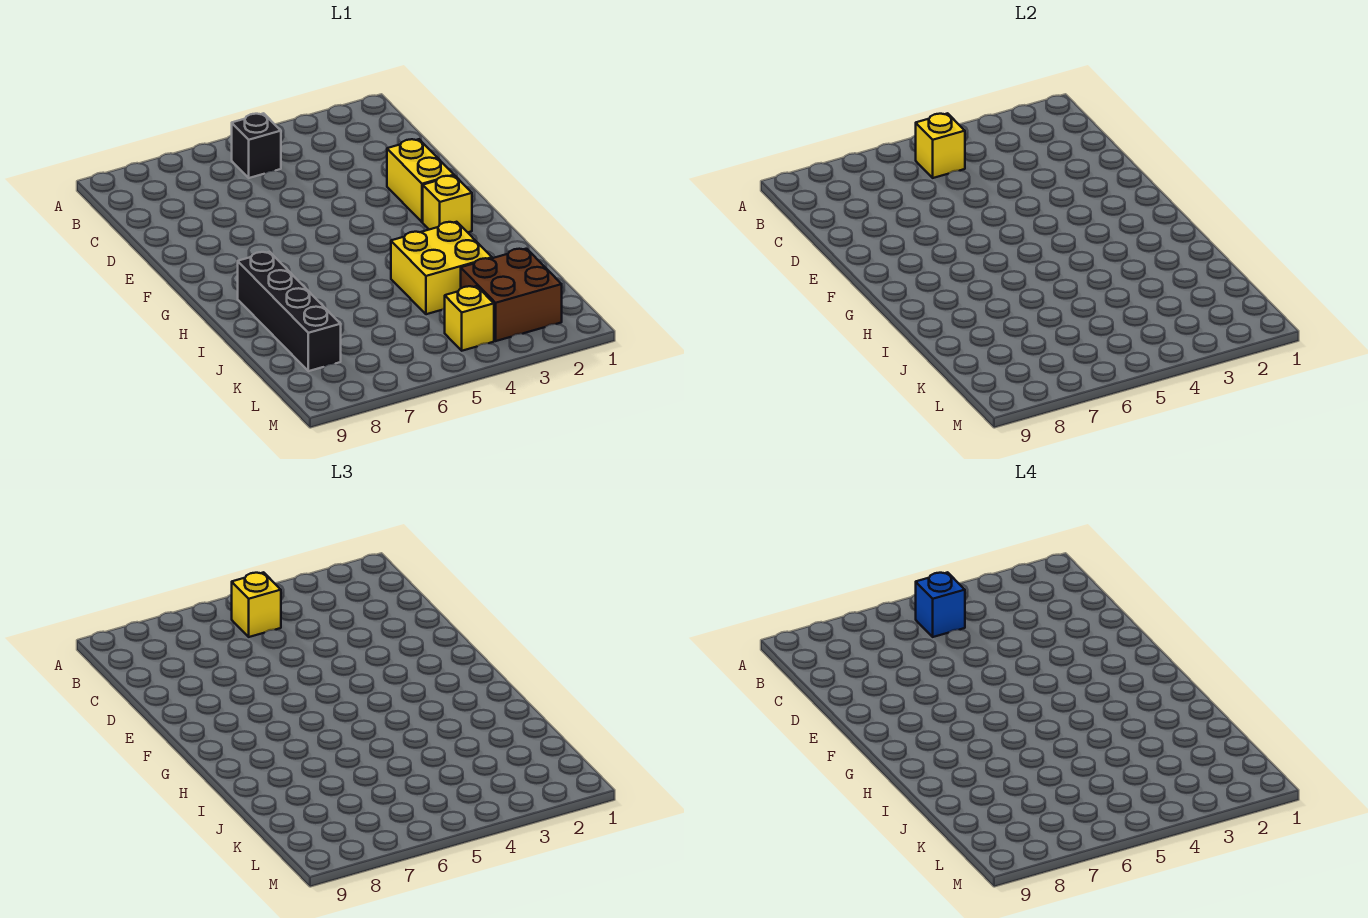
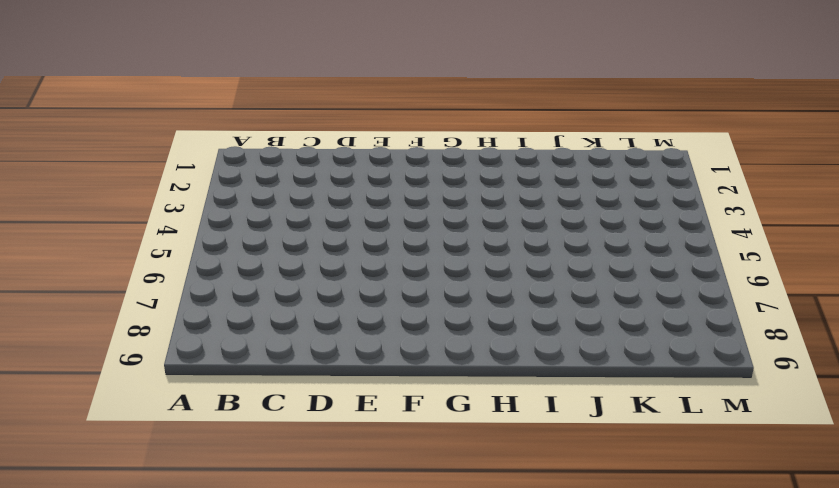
none -> black 1x1 brick [232,113,281,178]
none -> yellow 1x2 brick [387,139,454,222]

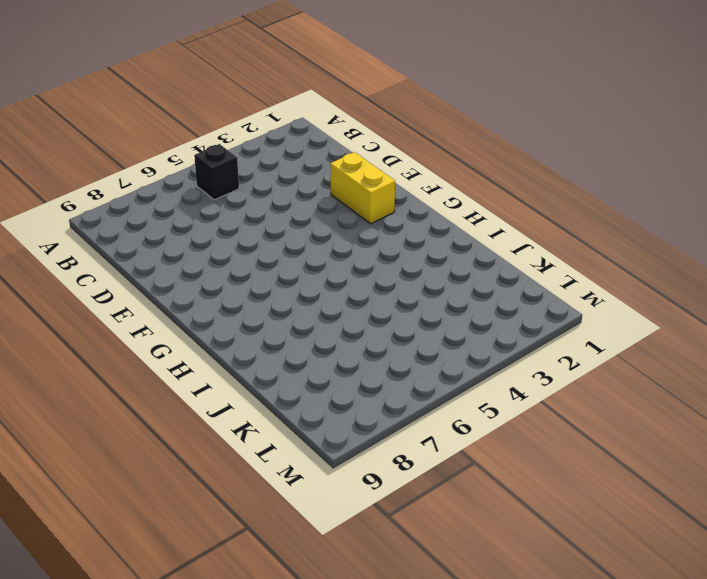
none -> yellow 1x1 brick [423,176,472,232]
none -> black 1x4 brick [238,252,341,371]

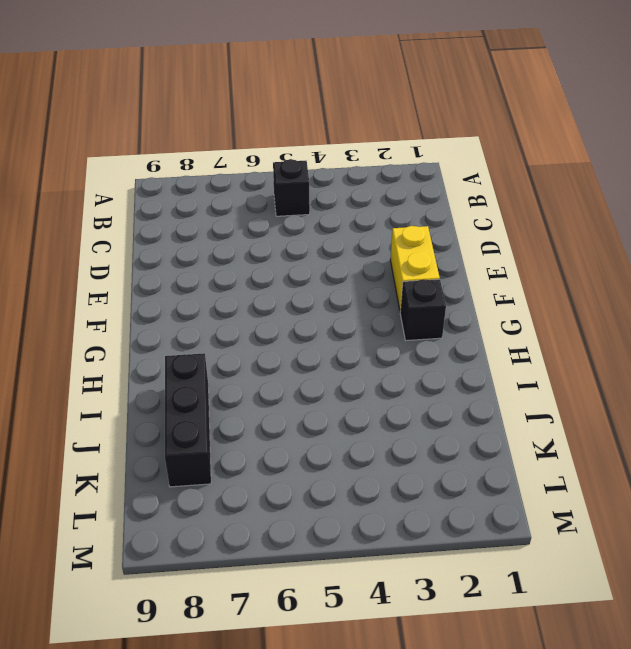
black 1x1 brick [400,279,446,341] -> yellow 1x1 brick [423,176,472,232]
black 1x3 brick [165,353,211,487] -> black 1x4 brick [238,252,341,371]
none -> yellow 2x2 brick [391,222,492,314]
none -> brown 2x2 brick [461,249,562,341]

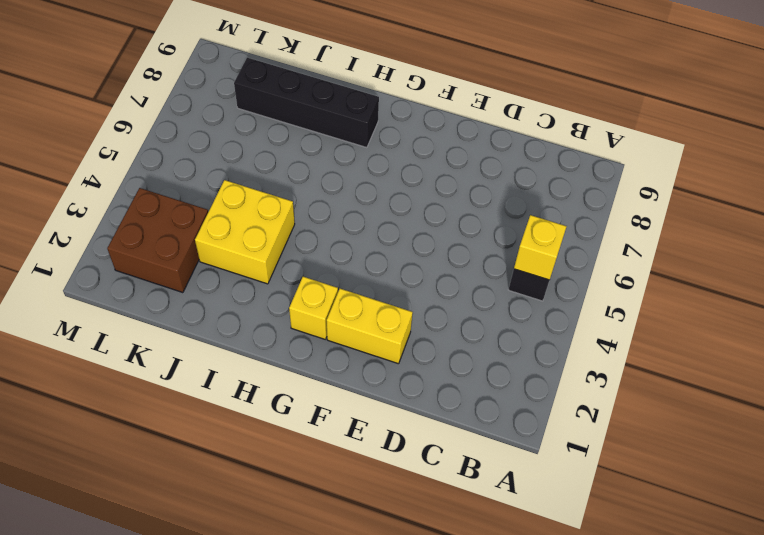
none -> yellow 1x1 brick [445,286,494,351]
none -> yellow 1x1 brick [232,572,281,637]

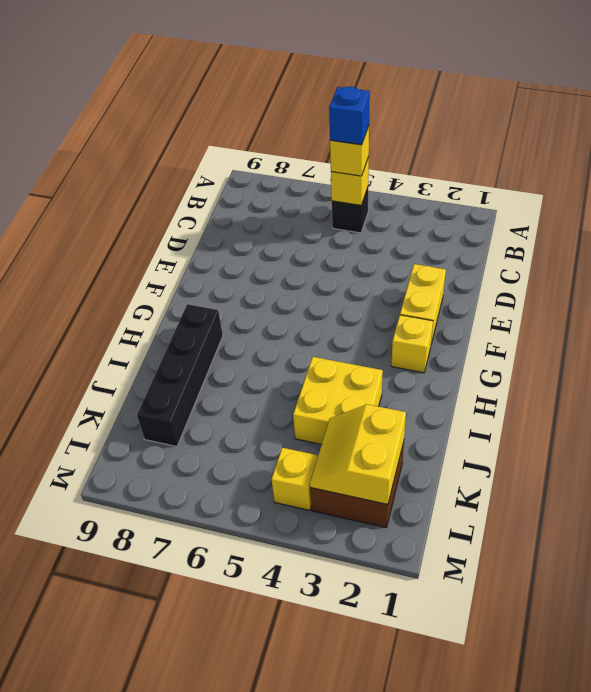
yellow 2x2 slope [310,404,406,504] -> none

